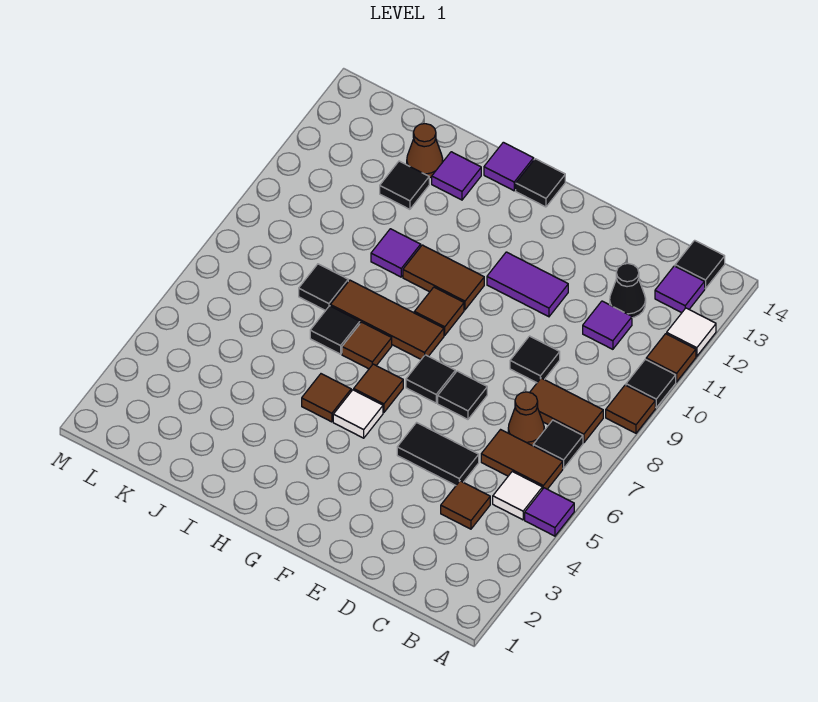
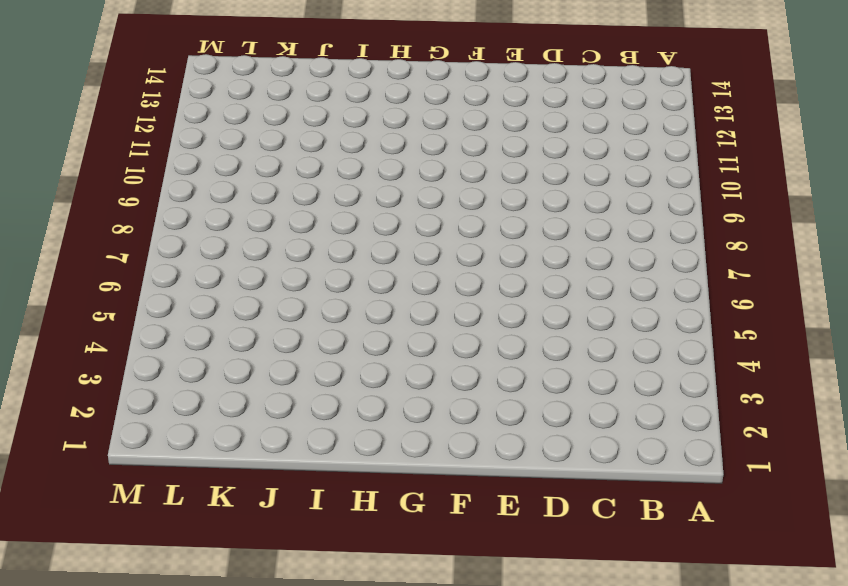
none -> purple 1x1 tile [525,488,574,536]
none -> brown 1x1 tile [606,385,655,433]
none -> black 1x1 tile [626,359,676,407]
none -> brown 1x1 tile [646,334,696,382]

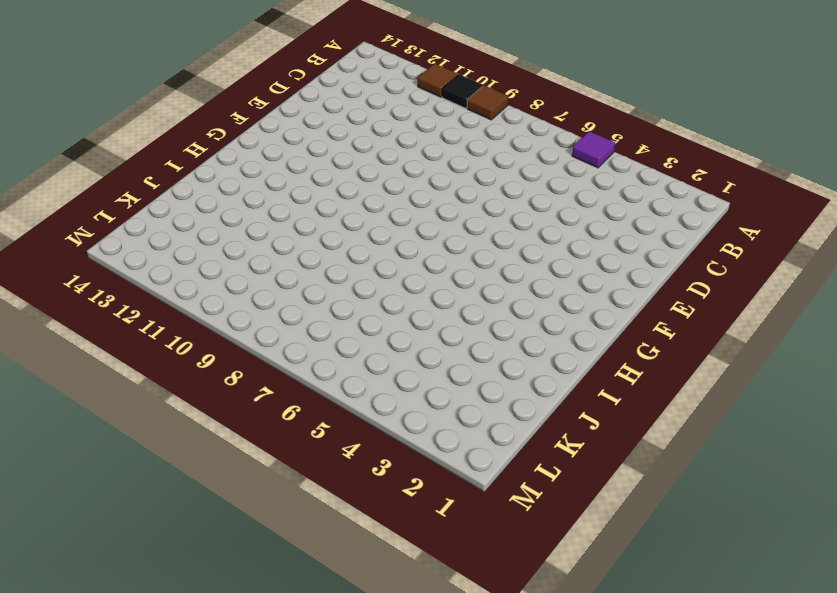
none -> white 1x1 tile [667,308,716,356]
none -> white 1x1 tile [493,472,542,520]
none -> brown 1x2 tile [481,430,563,489]
none -> black 1x1 tile [533,420,583,468]

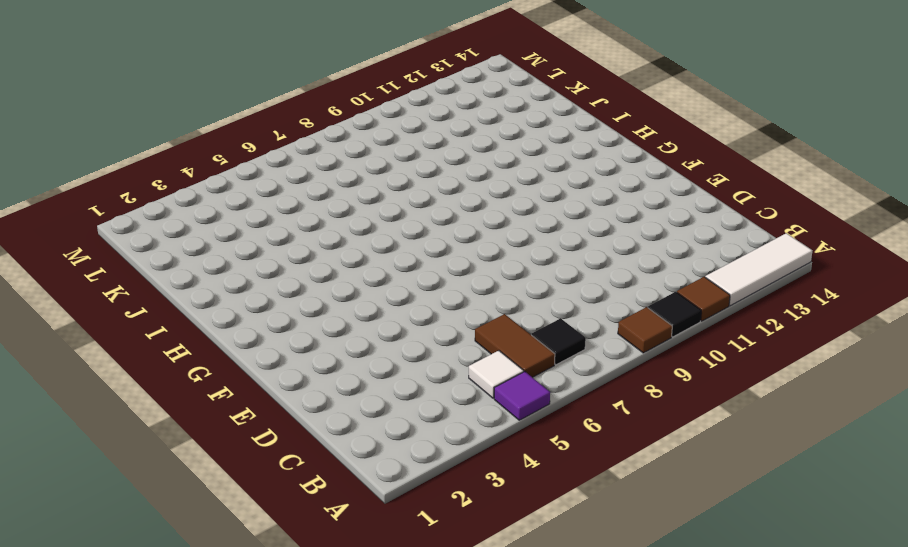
white 1x3 tile [705,233,812,306] -> white 1x1 tile [667,308,716,356]
none -> brown 1x2 tile [530,378,603,443]
none -> purple 1x1 tile [655,266,705,313]
none -> black 1x1 tile [675,240,725,289]
none -> brown 1x1 tile [441,481,490,529]

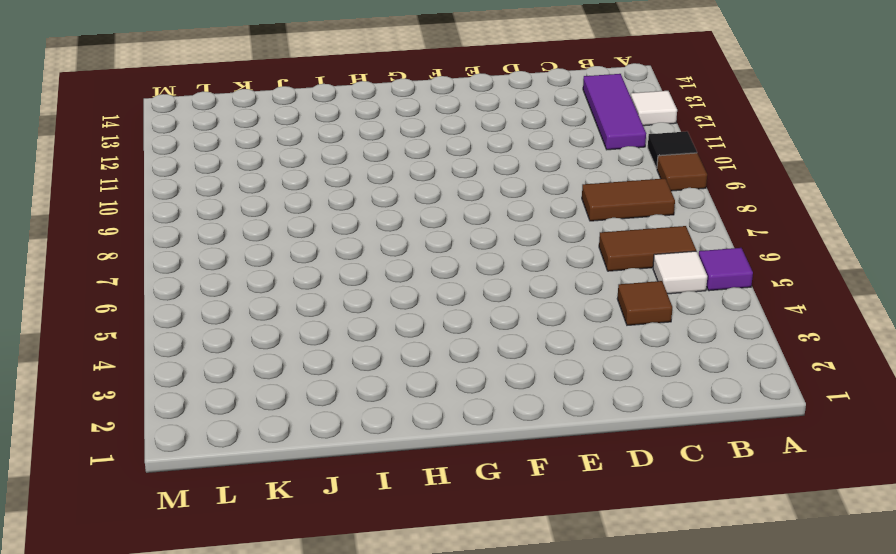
purple 1x3 tile [583,74,646,150] -> purple 1x1 tile [655,266,705,313]
none -> brown 1x1 tile [646,334,696,382]
none -> black 1x1 tile [533,420,583,468]
none -> black 1x1 tile [675,240,725,289]
none -> brown 1x1 cone [508,392,544,446]

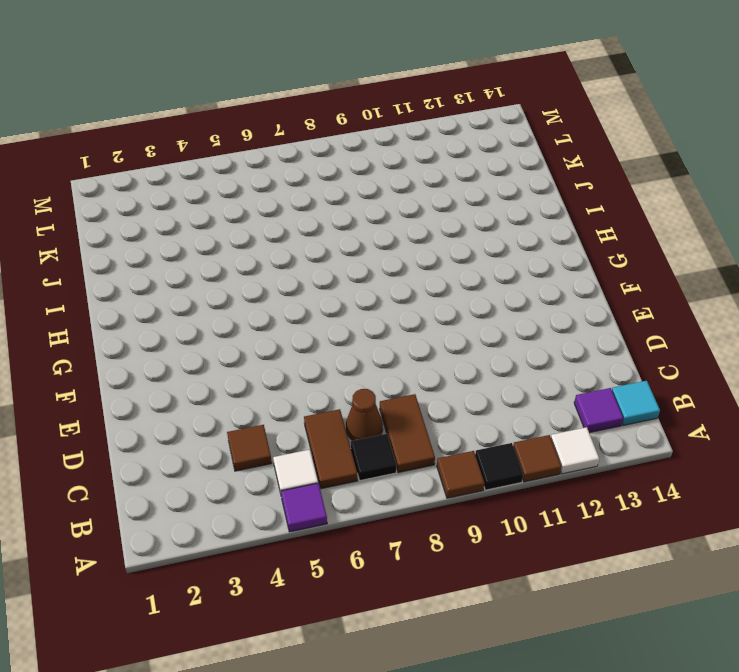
cyan 1x1 tile [612,381,660,425] -> black 1x1 tile [675,240,725,289]
none -> purple 1x1 tile [583,301,632,349]
none -> black 1x1 cone [610,264,646,318]
none -> black 1x2 tile [397,423,479,485]
none -> black 1x1 tile [510,336,560,383]

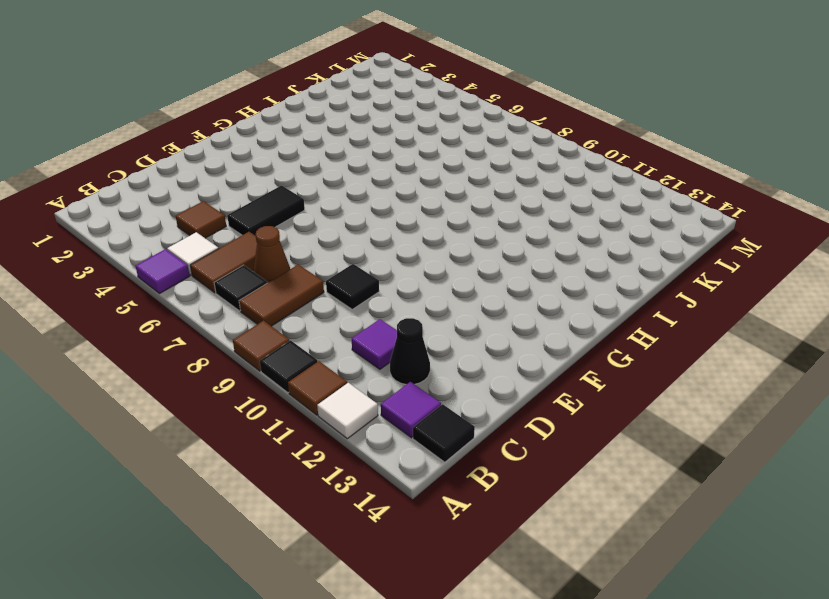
none -> black 1x1 tile [438,371,487,419]
none -> purple 1x2 tile [487,252,568,317]
none -> black 1x1 tile [406,355,455,403]
none -> white 1x1 tile [333,390,383,438]

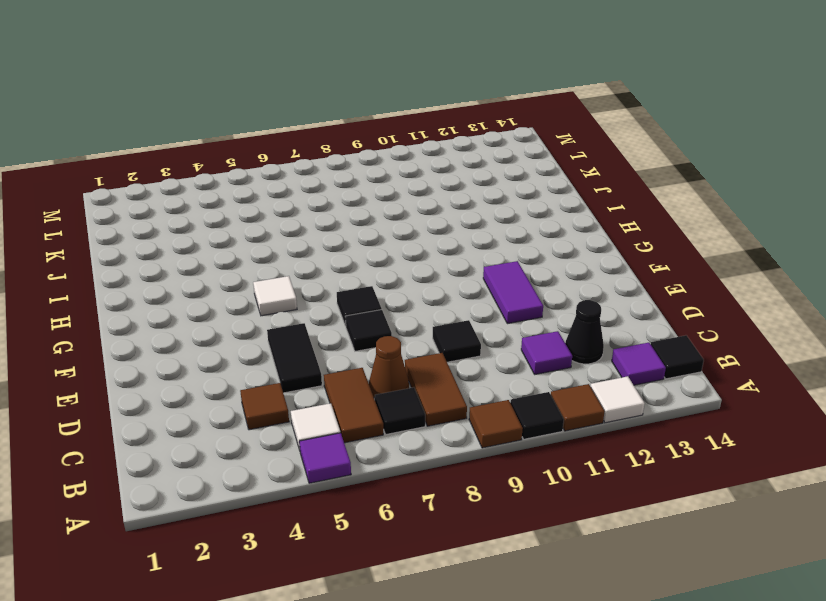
none -> brown 1x1 tile [354,364,403,412]
none -> brown 1x3 tile [330,280,444,359]
none -> brown 1x1 tile [414,287,464,335]
none -> brown 1x2 tile [403,245,484,310]

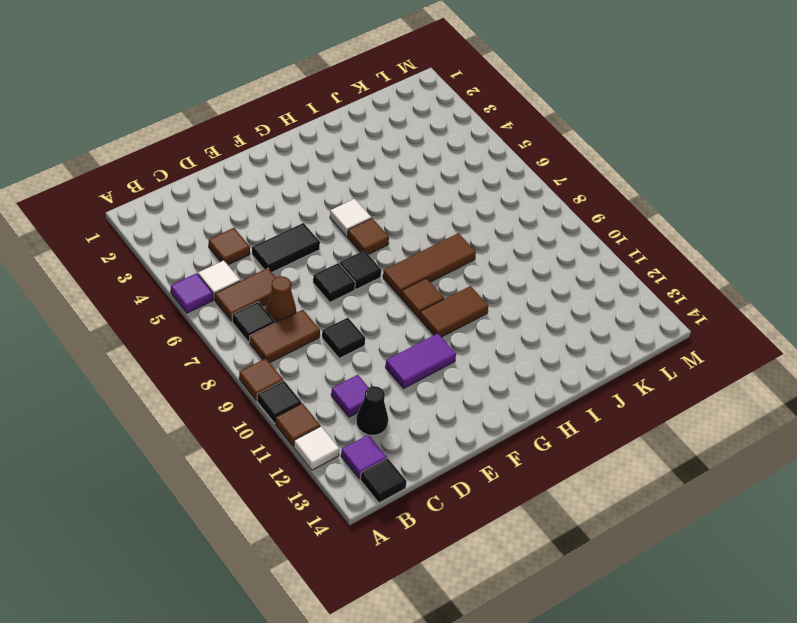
none -> black 1x1 tile [516,159,565,207]
none -> brown 1x1 tile [302,374,351,422]
none -> brown 1x1 tile [342,322,392,369]
none -> purple 1x1 tile [484,142,534,191]

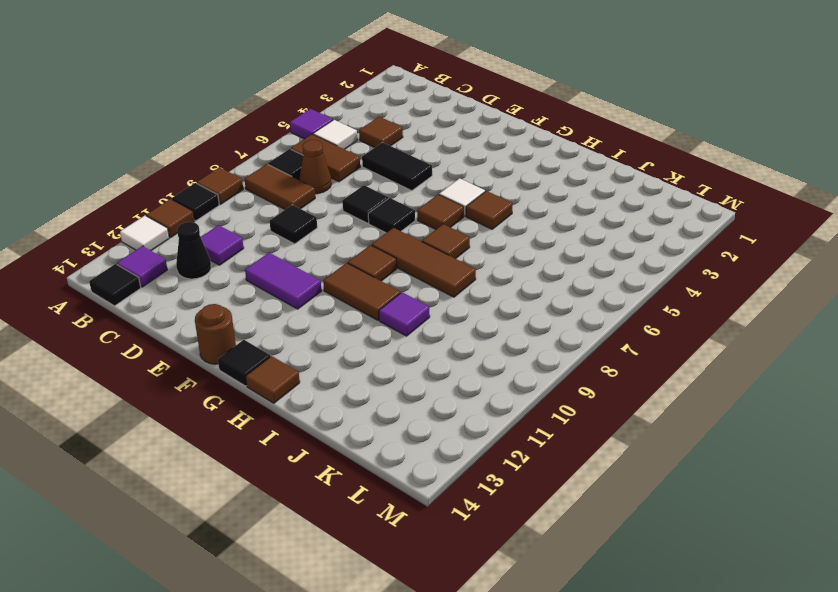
brown 1x1 round brick [195,304,236,364] -> none
brown 1x1 tile [246,356,300,403] -> purple 1x1 tile [484,142,534,191]
none -> black 1x1 tile [310,306,360,354]
none -> purple 1x1 tile [432,152,481,200]
none -> black 1x1 tile [299,264,348,311]
none -> black 1x1 tile [380,161,429,209]

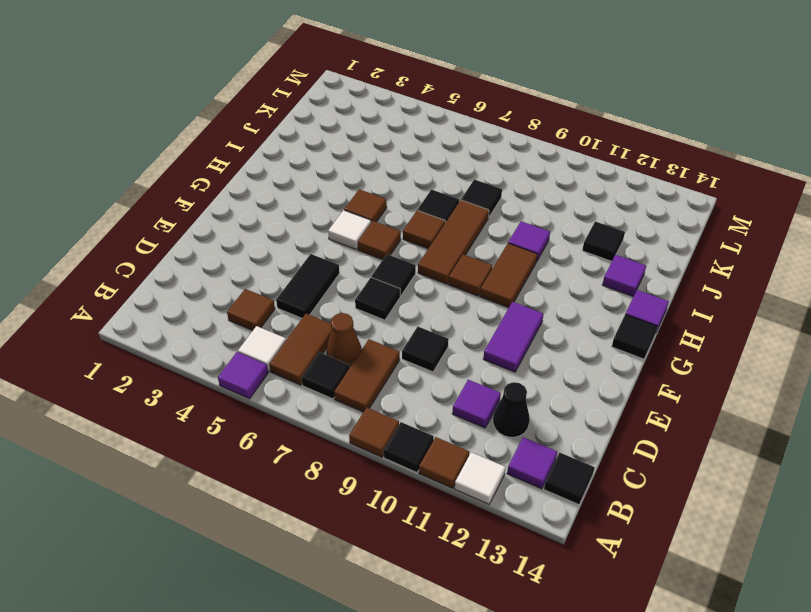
none -> brown 1x1 cone [407,124,443,178]

